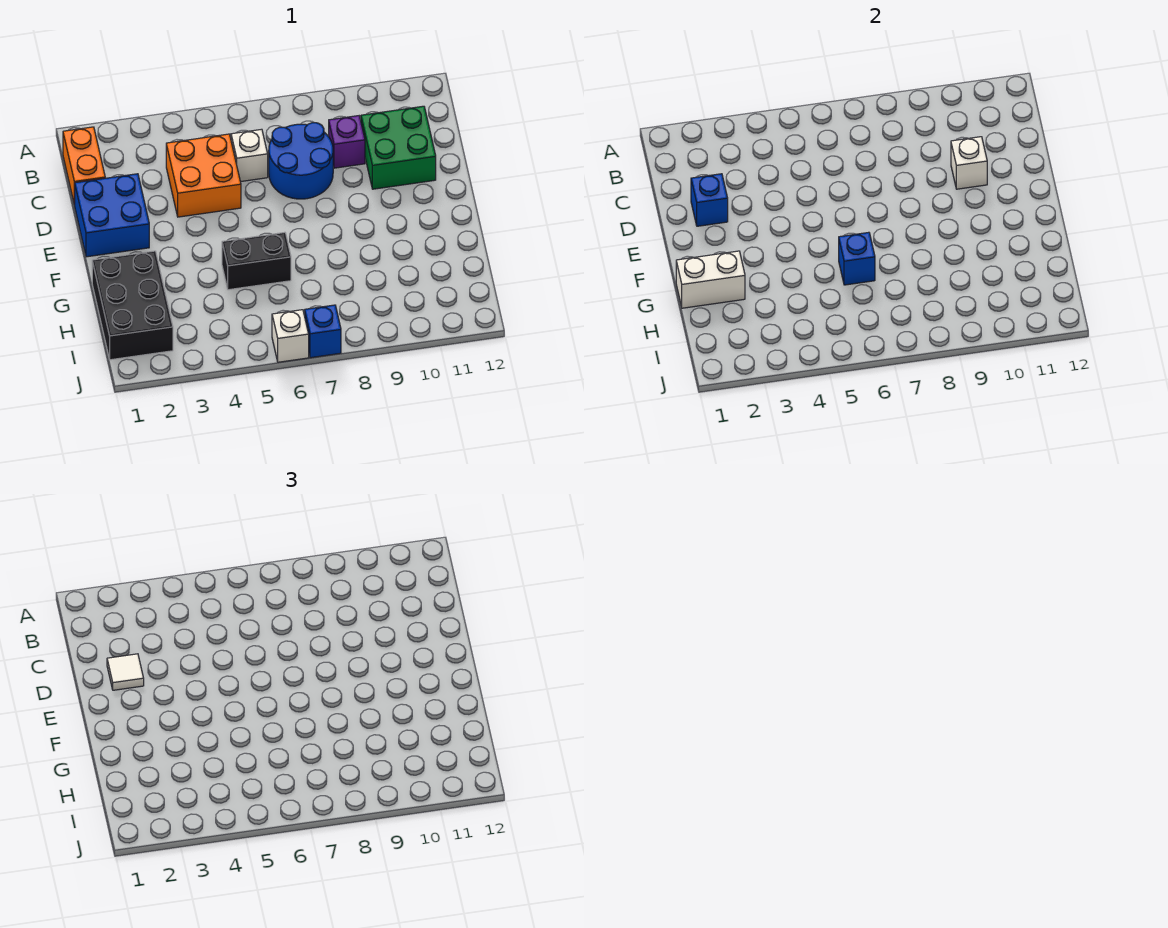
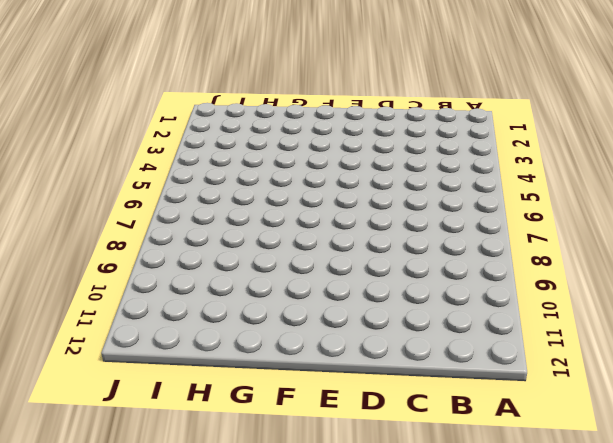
none -> orange 1x2 brick [63,127,105,205]
none -> orange 2x2 brick [166,134,241,217]
none -> white 1x1 brick [231,129,268,182]

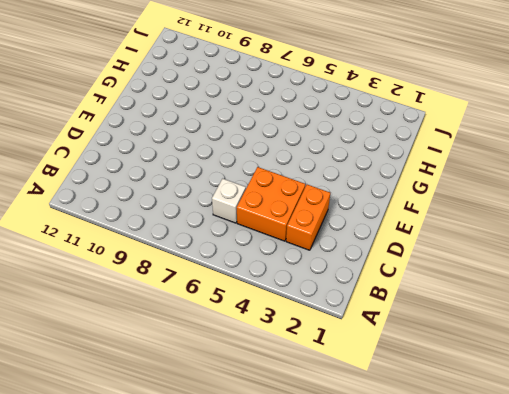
orange 1x2 brick [286,185,330,250] -> orange 1x2 brick moved to [63,127,105,205]
none -> blue 2x2 round brick [269,123,333,199]
none -> purple 1x1 brick [329,116,365,168]
none -> green 2x2 brick [361,106,436,189]

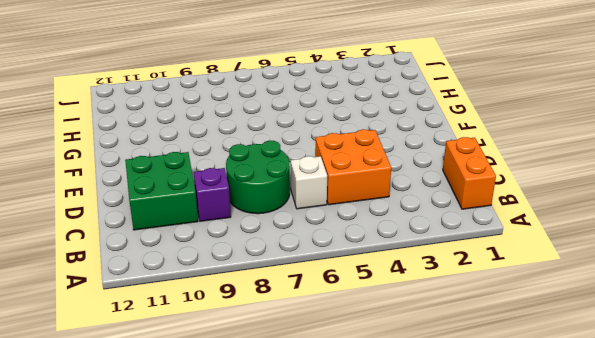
green 2x2 round brick [226,141,290,214] -> blue 2x2 round brick [269,123,333,199]
none -> blue 2x2 brick [75,174,149,257]
none -> black 2x3 brick [92,251,173,360]
none -> black 1x2 brick [222,232,291,290]

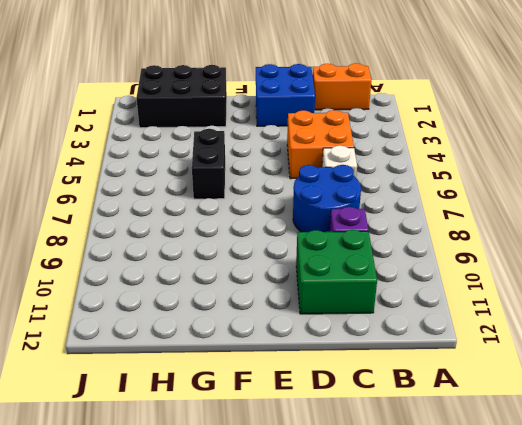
none -> white 1x1 brick [272,310,309,362]
none -> blue 1x1 brick [305,305,341,358]
none -> blue 1x1 brick [691,174,728,226]

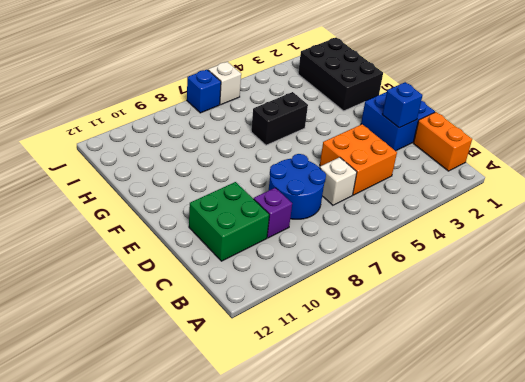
none -> white 1x1 brick [951,137,987,189]
none -> white 1x2 brick [676,251,745,308]
none -> blue 1x1 brick [839,232,875,285]

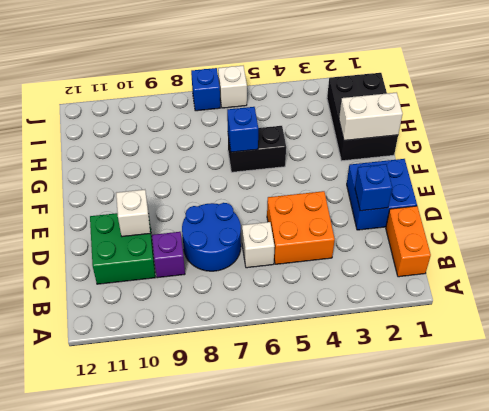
none -> white 1x1 tile [107,654,144,690]

